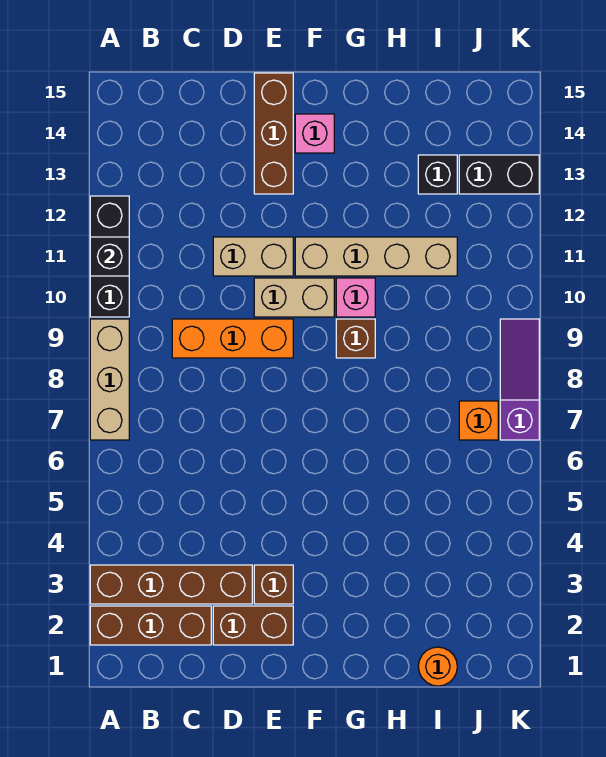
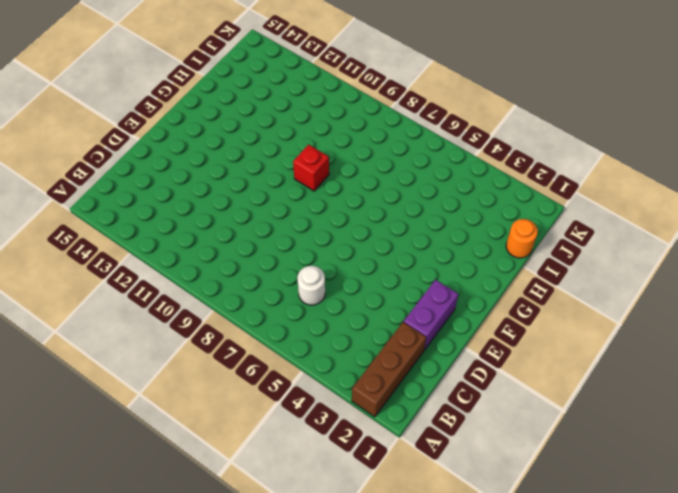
white 1x1 round brick [297,266,325,305] -> none
purple 1x2 brick [404,280,458,350] -> brown 1x2 brick [213,606,293,645]
red 1x1 brick [293,145,329,191] -> brown 1x1 brick [336,319,375,358]
none -> brown 1x4 brick [90,565,252,604]
none -> tan 1x3 brick [90,319,129,440]
none -> black 1x3 brick [90,196,129,317]

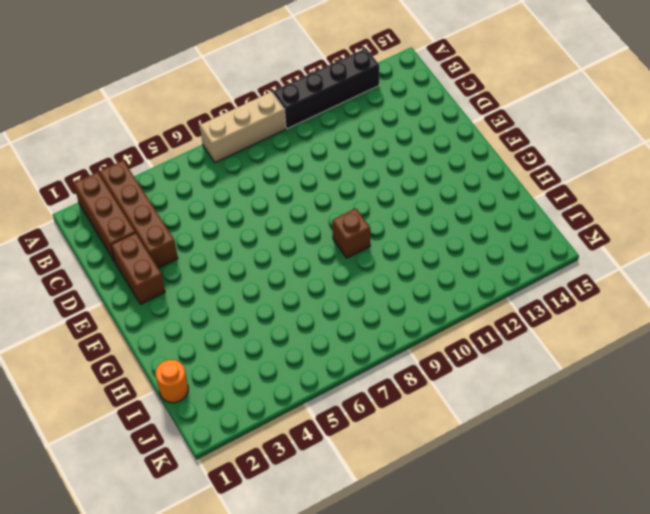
black 1x4 brick [273,48,379,129] -> black 1x3 brick [90,196,129,317]
none -> orange 1x3 brick [172,319,293,358]
none -> tan 1x2 brick [213,237,293,276]
none -> brown 1x1 brick [254,565,293,604]

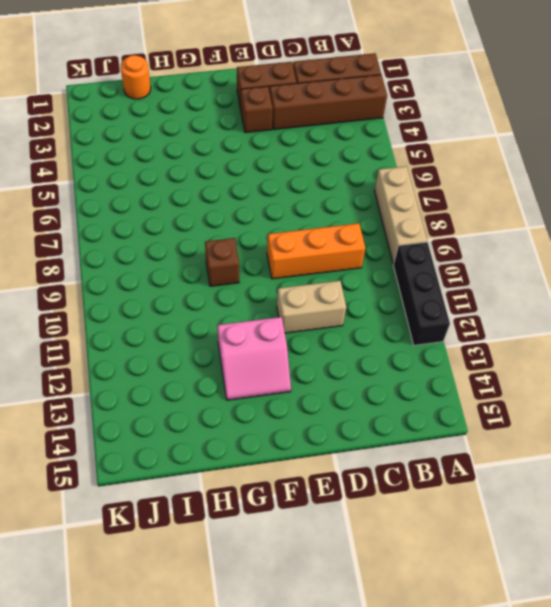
pink 2x2 slope [217,317,291,400] -> none
none -> tan 1x2 brick [254,278,334,317]
none -> brown 1x3 brick [254,73,293,194]
none -> tan 1x4 brick [295,237,457,276]

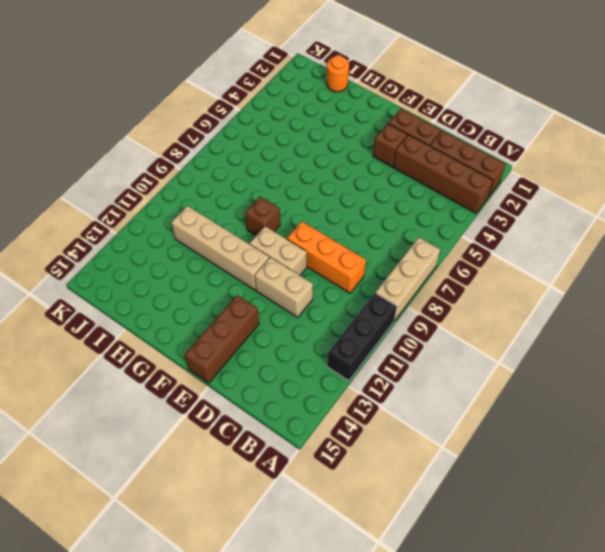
none -> pink 1x1 brick [295,114,334,153]
none -> pink 1x1 brick [336,278,375,317]
none -> black 1x1 brick [418,155,457,194]

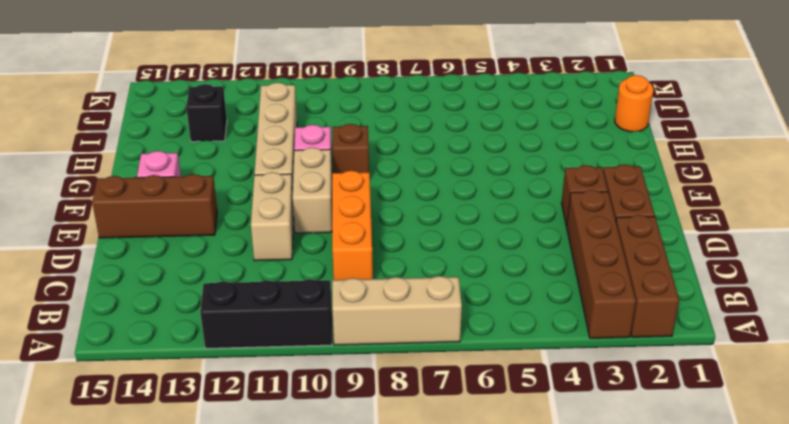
none -> orange 1x1 brick [459,401,498,440]
none -> black 1x2 brick [459,155,539,194]
none -> purple 1x3 slope [500,319,539,440]

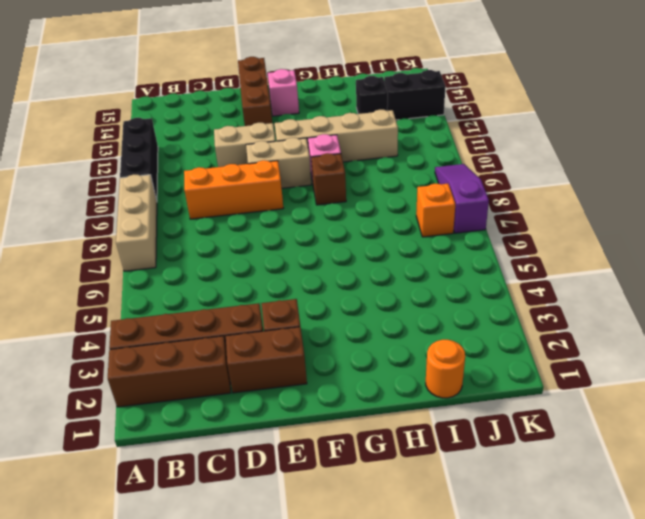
none -> black 1x1 brick [90,237,129,276]

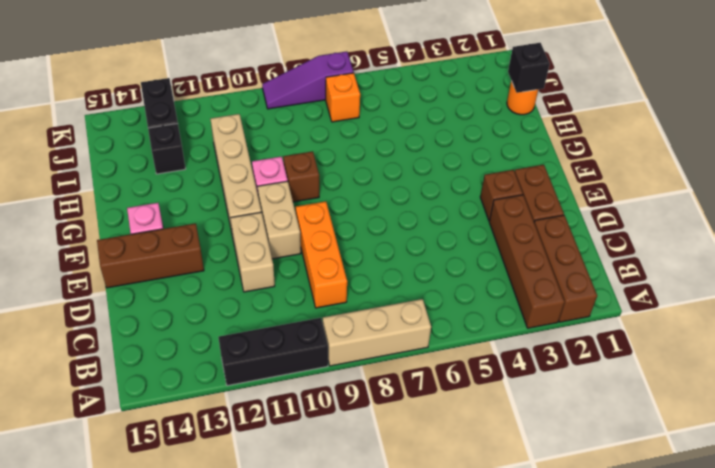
black 1x1 brick [508,43,550,93] -> black 1x1 brick moved to [90,237,129,276]

